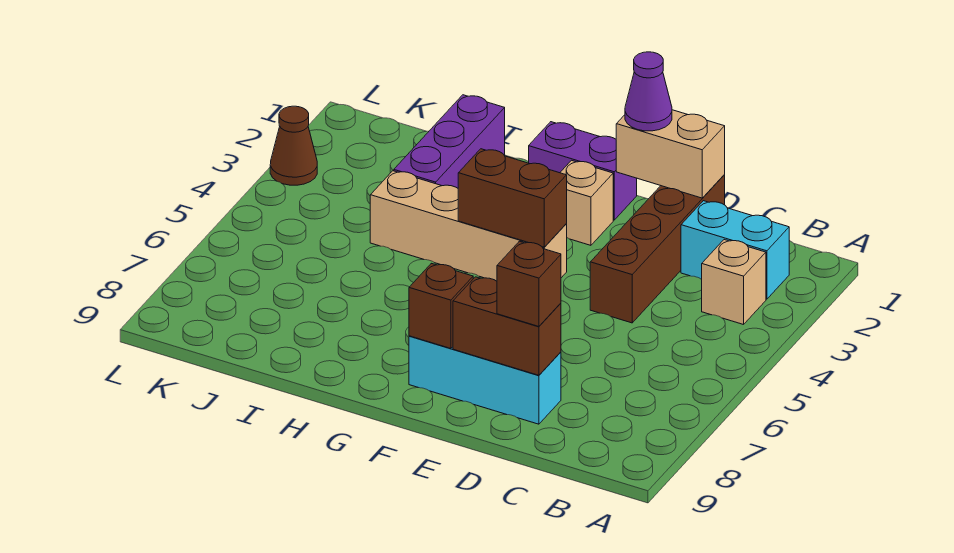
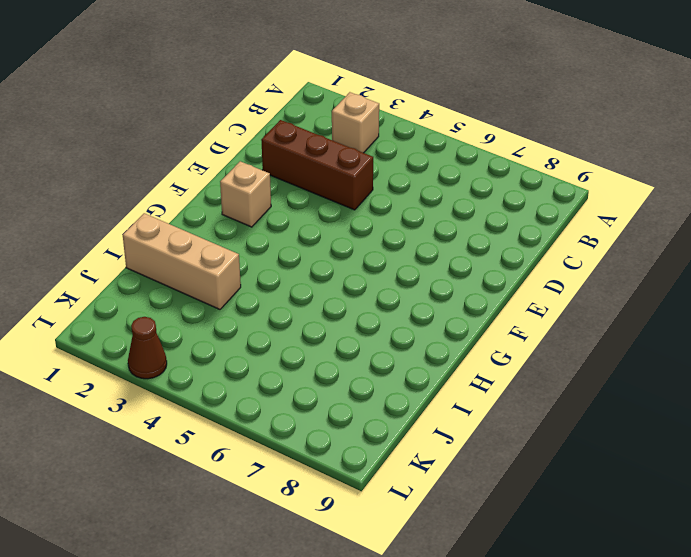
brown 1x3 brick [261,120,373,210] -> brown 1x4 brick [590,175,725,323]
tan 1x3 brick [123,213,241,309] -> purple 1x3 brick [394,95,505,188]
none -> cyan 1x2 brick [681,201,789,299]
none -> cyan 1x3 brick [409,336,561,424]
none -> purple 1x2 brick [529,122,637,220]

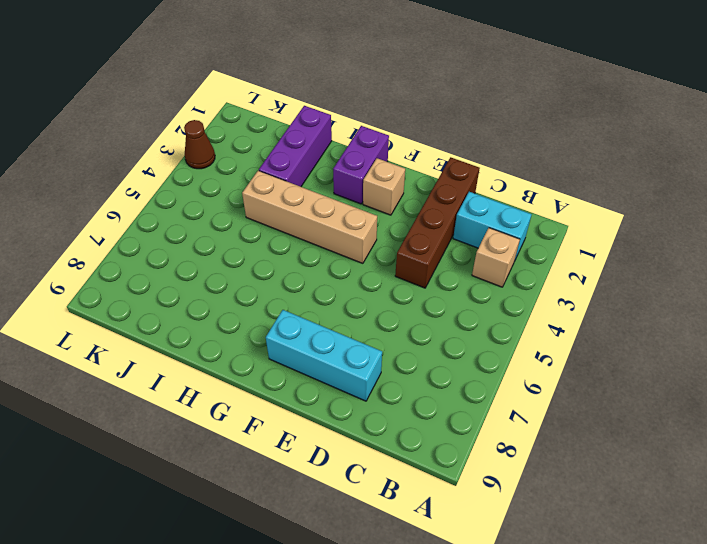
purple 1x2 brick [333,126,389,204] -> purple 1x2 brick turned to [529,122,637,220]
none -> tan 1x2 brick [616,110,725,198]
none -> brown 1x2 brick [453,277,561,375]
none -> brown 1x2 brick [458,149,567,247]

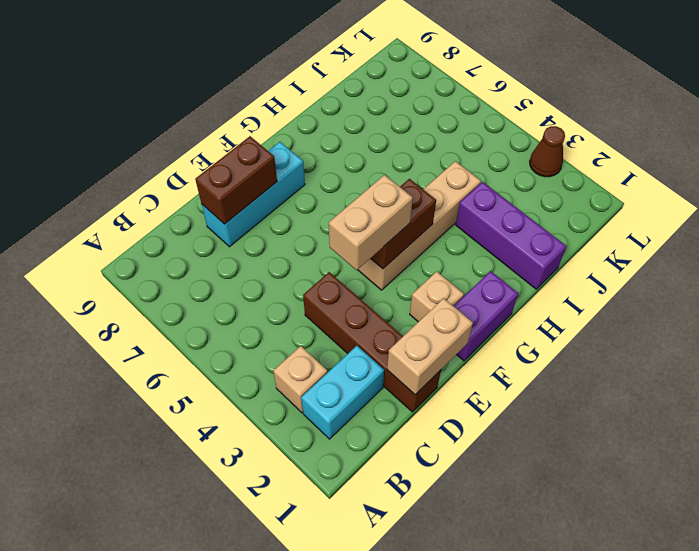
tan 1x2 brick [329,175,413,270] -> none
none -> brown 1x1 brick [409,263,473,348]
none -> brown 1x1 brick [497,241,561,326]
none -> purple 1x1 cone [625,52,672,131]

